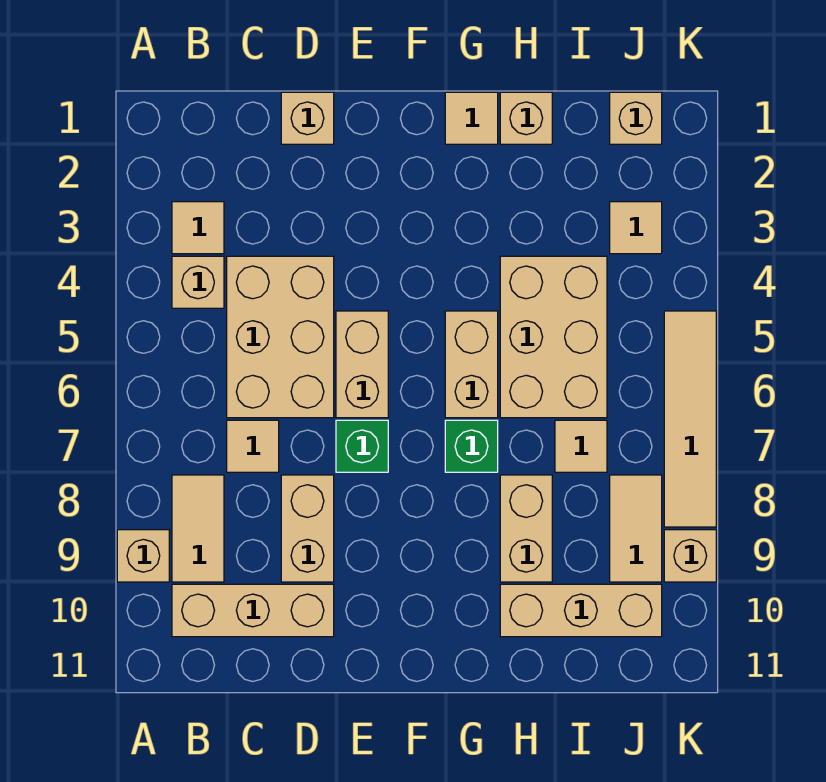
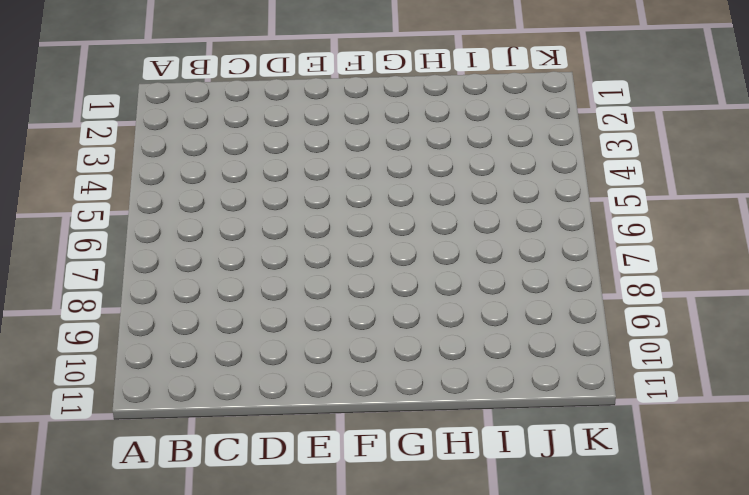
none -> tan 1x1 brick [117,530,169,582]
none -> tan 1x1 tile [172,202,224,254]
none -> tan 1x1 brick [172,256,224,308]

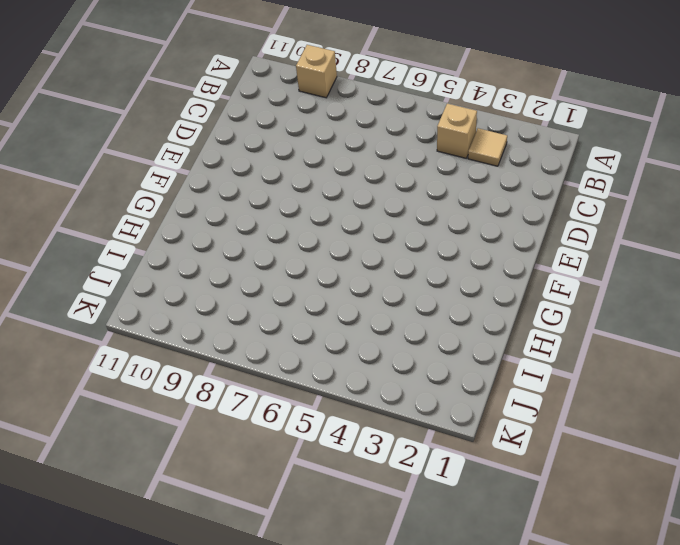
none -> tan 1x2 tile [172,475,224,582]
none -> tan 1x3 brick [172,584,334,637]
none -> tan 2x3 brick [227,256,334,418]

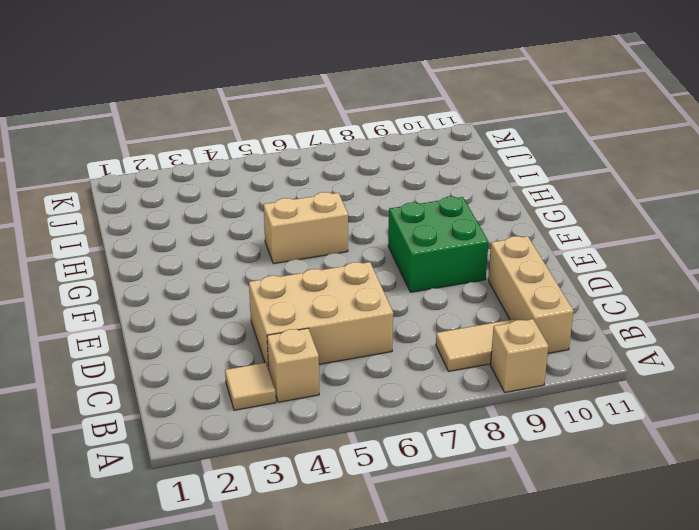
green 2x2 brick [388,197,489,292] -> none
none -> tan 1x1 tile [227,420,279,472]
none -> tan 1x1 brick [281,92,334,144]
none -> tan 1x2 brick [281,475,334,582]

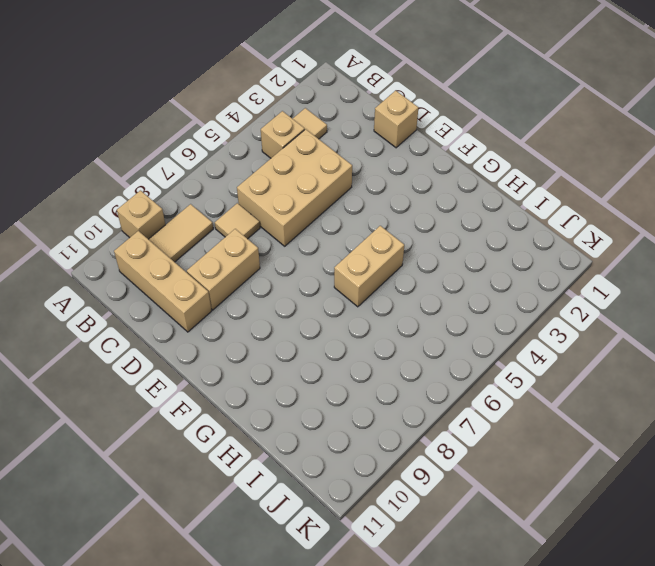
none -> tan 1x2 brick [336,311,388,418]
none -> green 1x1 brick [336,420,388,472]
none -> tan 1x1 tile [445,92,498,144]

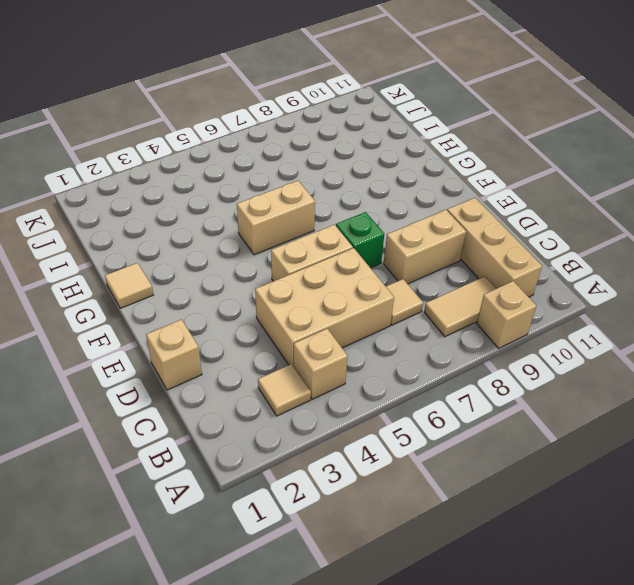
none -> green 1x1 brick [445,420,498,472]
none -> tan 1x1 brick [500,92,552,144]
none -> tan 2x3 brick [500,256,607,418]

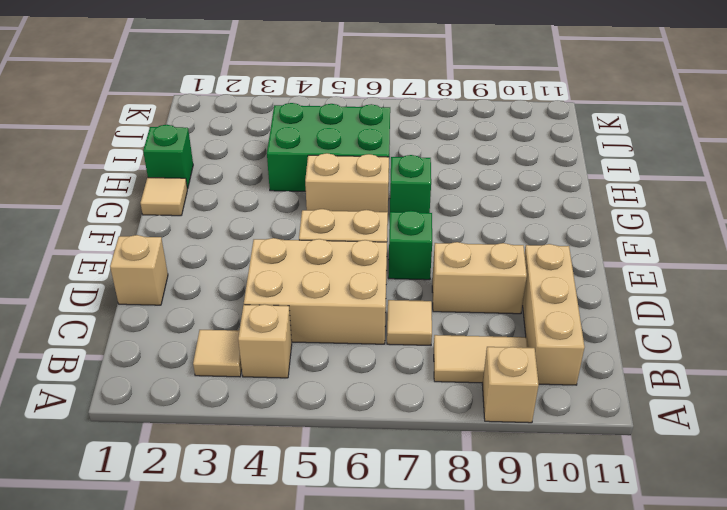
green 1x1 brick [143,125,193,189] -> tan 1x1 brick [500,92,552,144]
green 2x3 brick [267,103,390,191] -> tan 2x3 brick [500,256,607,418]
none -> tan 1x2 brick [500,475,552,582]
none -> tan 1x3 brick [500,584,662,637]
none -> tan 1x1 tile [555,420,607,472]

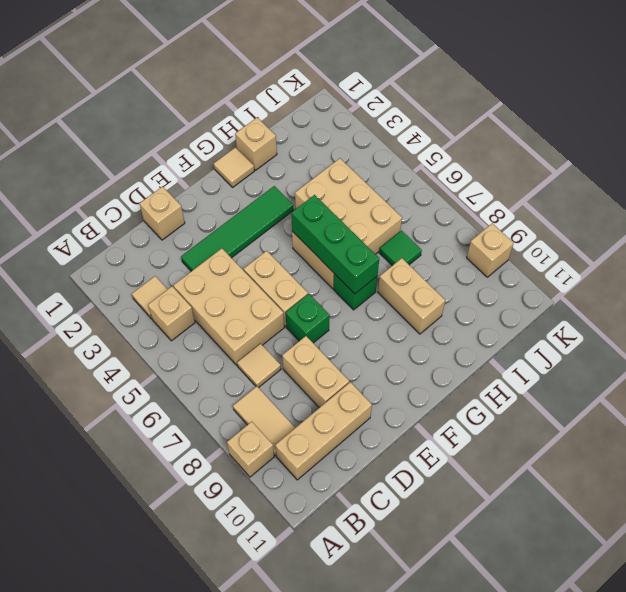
green 1x4 tile [181,186,293,271] -> none
green 1x3 brick [291,195,379,294] -> none
green 1x1 tile [379,231,422,266] -> tan 1x1 tile [555,420,607,472]
none -> tan 1x3 brick [500,584,662,637]
none -> tan 1x1 brick [610,92,662,144]
none -> tan 1x1 tile [610,202,662,254]

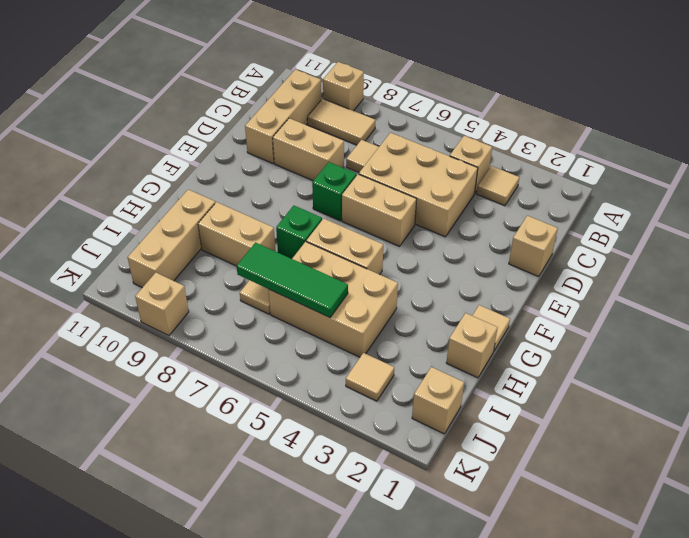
green 1x3 tile [237,243,348,318] -> none
none -> tan 1x2 tile [610,475,662,582]
none -> tan 1x4 tile [664,311,716,527]

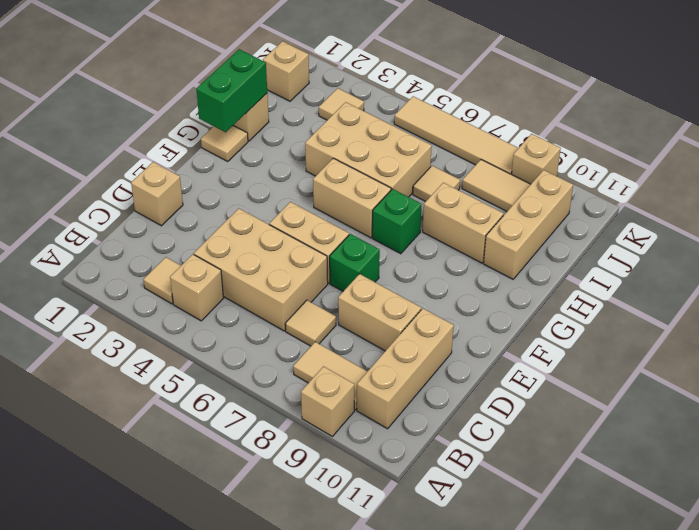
green 1x2 brick [196,49,267,132] -> none

